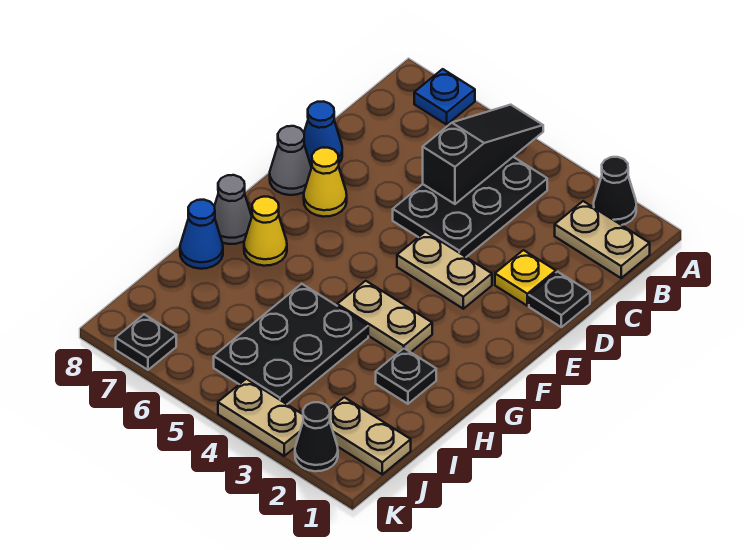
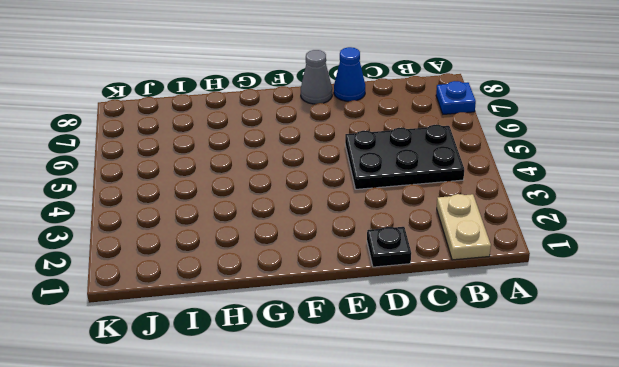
none -> black 1x1 cone [594,157,636,225]
none -> yellow 1x1 plate [495,250,556,306]
none -> tan 1x2 plate [397,232,492,309]

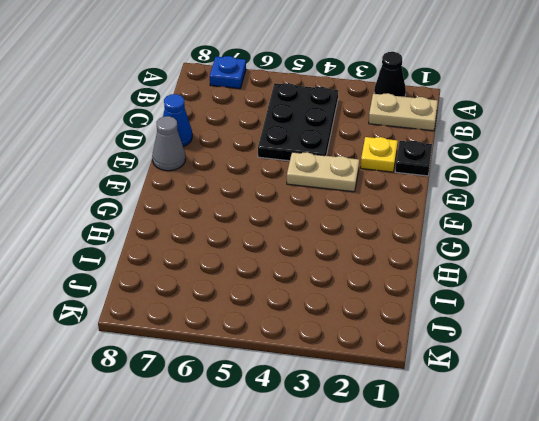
none -> yellow 1x1 cone [304,148,347,217]
none -> tan 1x2 plate [337,281,432,354]
none -> yellow 1x1 cone [244,197,287,266]

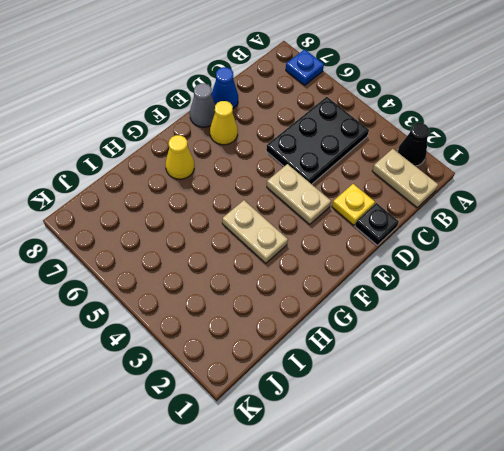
none -> grey 1x1 cone [214,175,252,244]
none -> black 1x1 plate [376,348,436,404]
none -> black 2x3 plate [214,284,368,404]

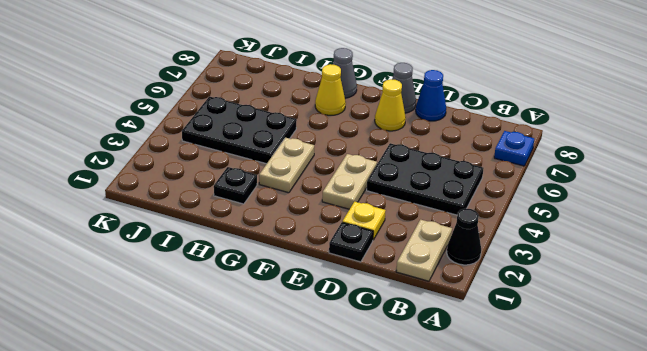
none -> blue 1x1 cone [180,200,223,269]
none -> tan 1x2 plate [329,397,411,474]
none -> black 1x1 cone [295,402,338,471]

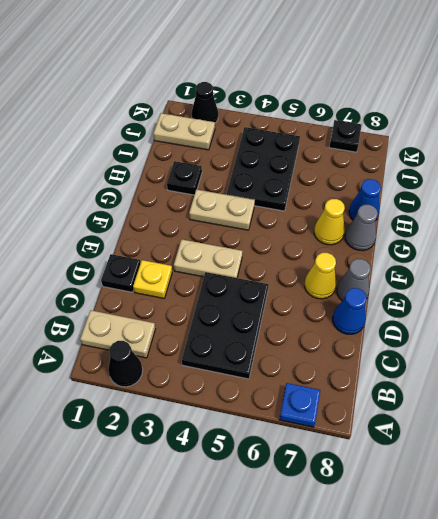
none -> tan 1x2 plate [218,379,303,456]
none -> black 1x3 slope [423,105,543,204]

